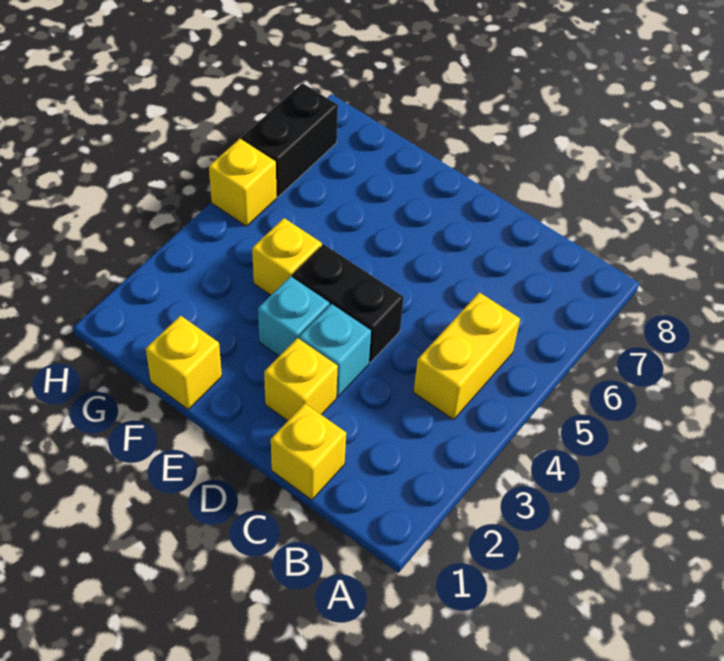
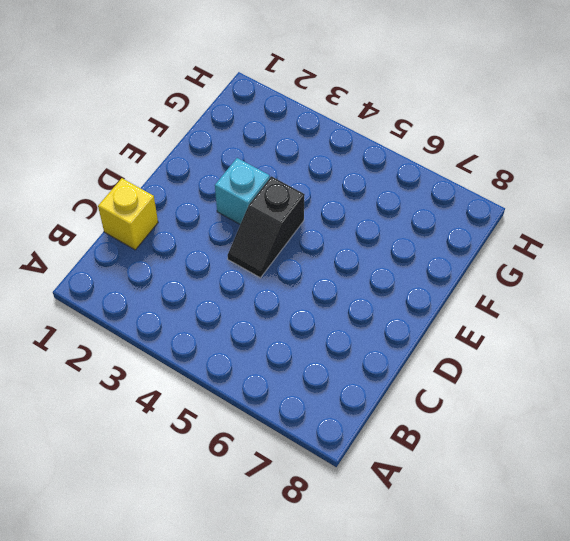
black 1x2 slope [227,176,305,278] -> black 1x2 brick [292,244,404,363]
none -> yellow 1x2 brick [414,292,520,420]
none -> yellow 1x1 brick [264,338,338,421]

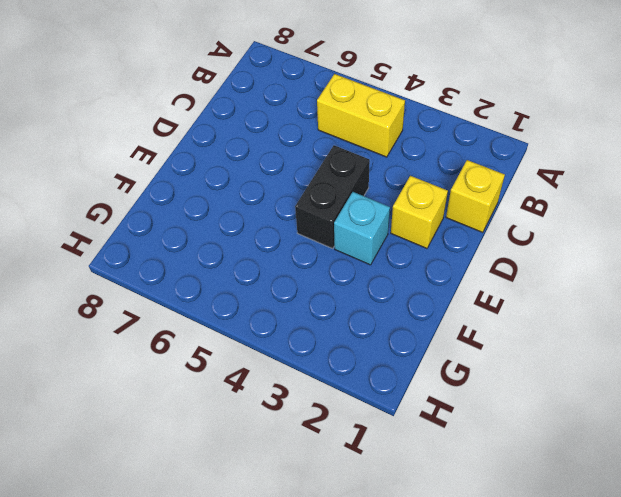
none -> cyan 1x1 brick [299,304,371,397]
none -> yellow 1x1 brick [146,316,222,409]

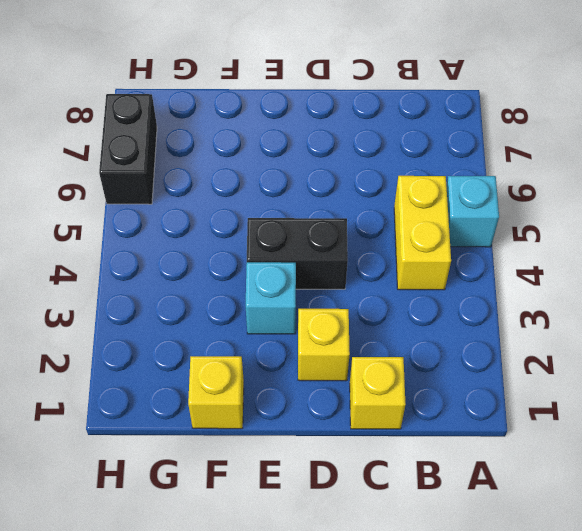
cyan 1x1 brick [446,176,499,247] -> cyan 1x1 brick moved to [299,304,371,397]
none -> yellow 1x1 brick [252,218,322,295]
none -> yellow 1x1 brick [209,139,277,226]

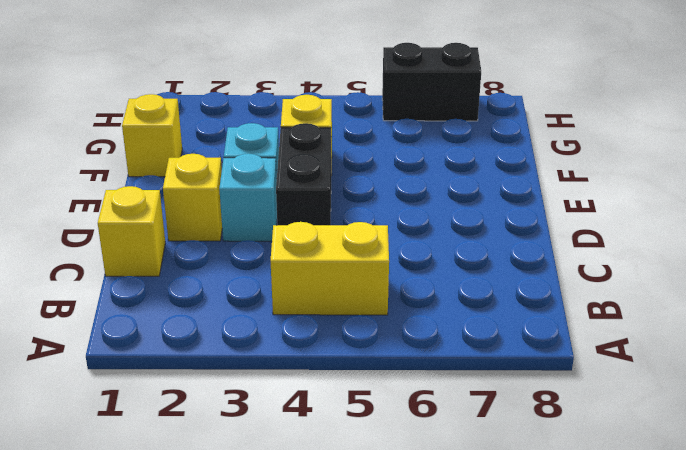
none -> yellow 1x1 brick [209,139,277,226]

